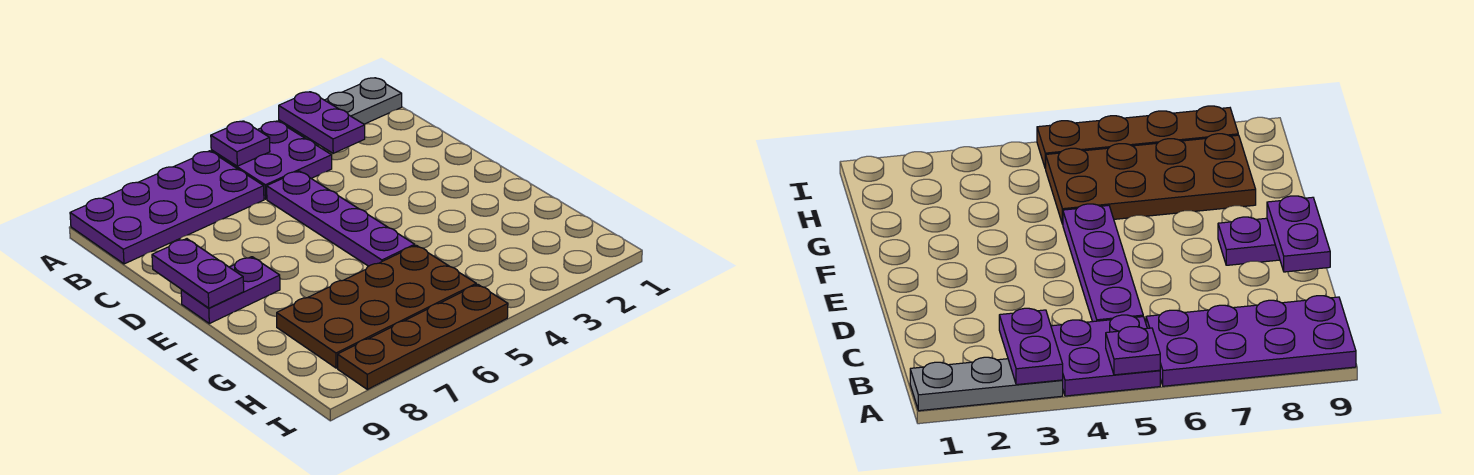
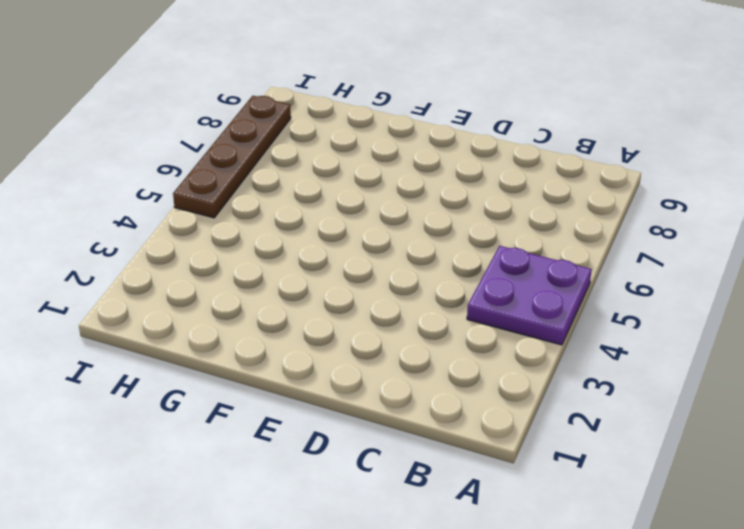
none -> grey 1x3 plate [279,78,402,145]
none -> purple 2x4 plate [70,151,264,264]

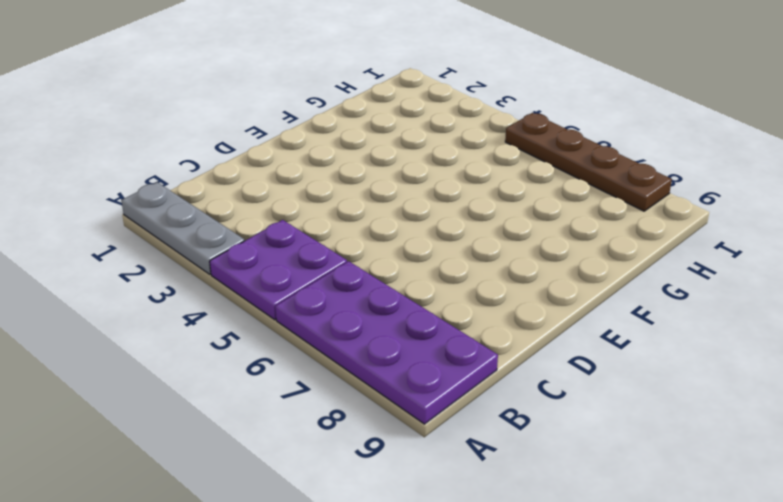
none -> purple 1x4 plate [267,171,415,266]
none -> purple 1x2 plate [181,257,280,324]

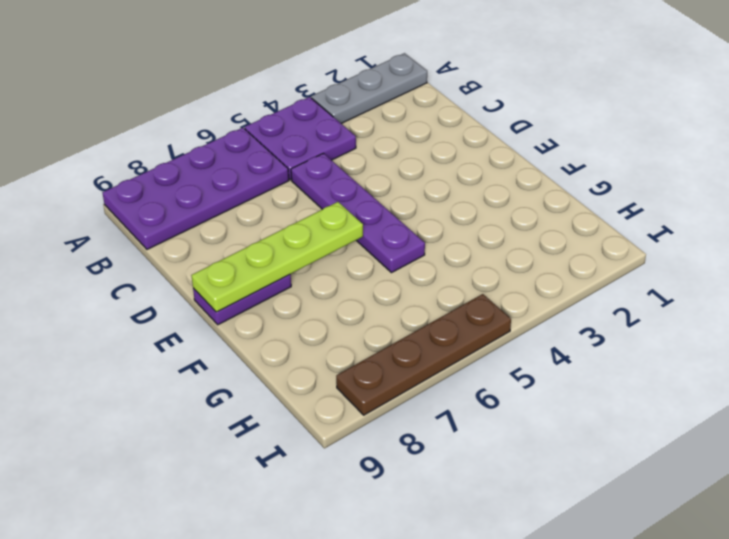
lime 1x4 plate [191,202,363,312] -> purple 1x2 plate [152,239,244,308]
none -> brown 2x4 plate [277,245,476,368]
none -> purple 1x2 plate [279,92,365,153]

